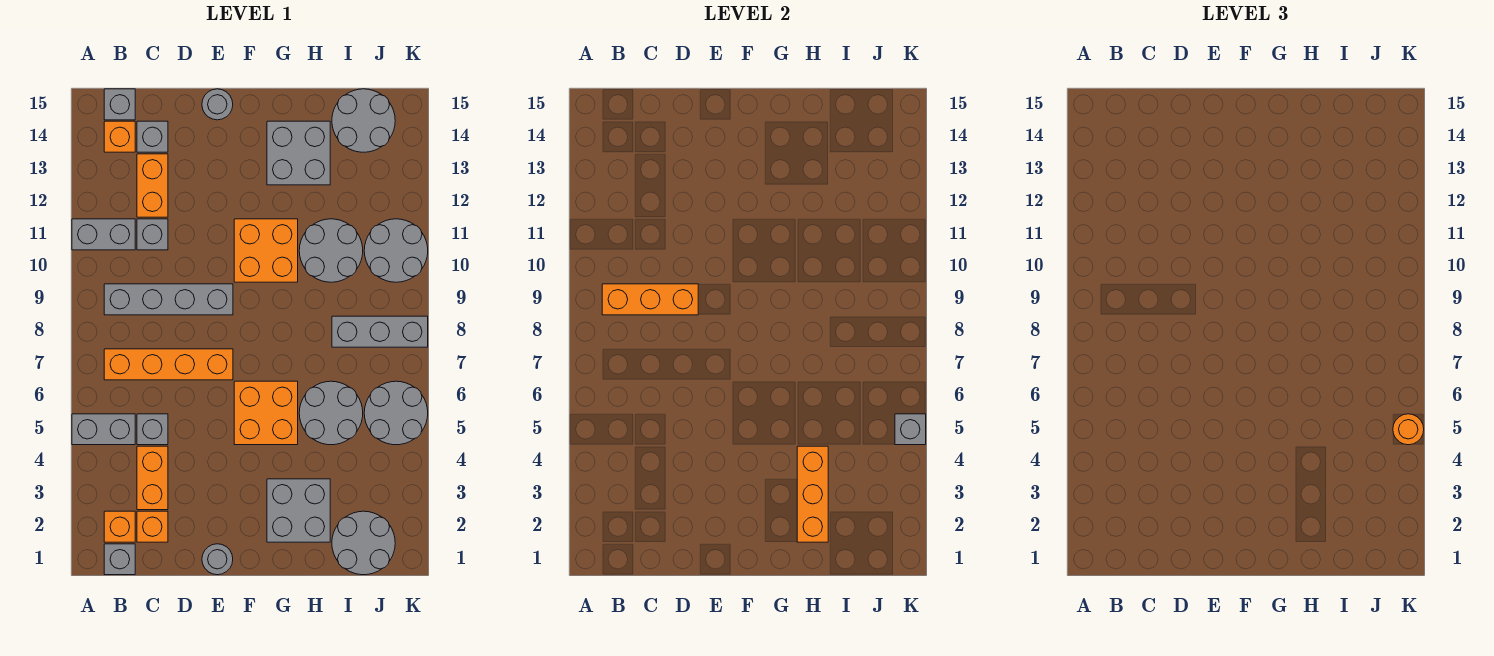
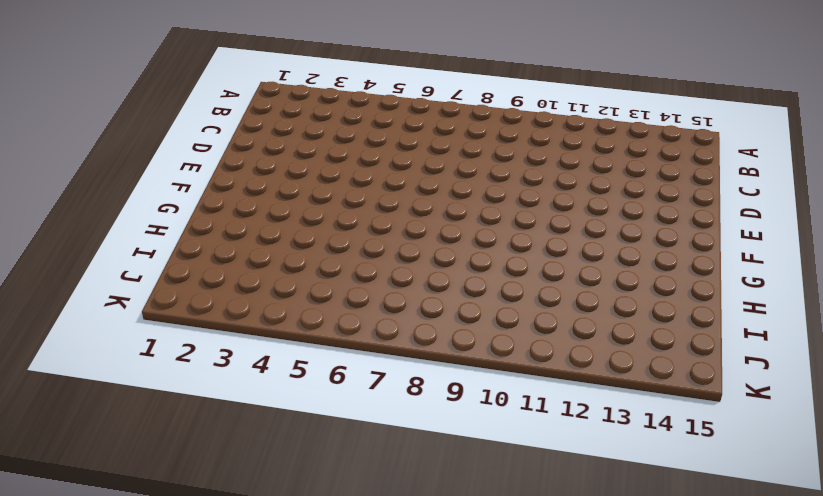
none -> grey 1x2 brick [72,414,135,445]
none -> grey 1x2 brick [72,219,135,250]
none -> grey 1x1 brick [104,544,135,575]
none -> orange 1x1 brick [104,511,135,542]

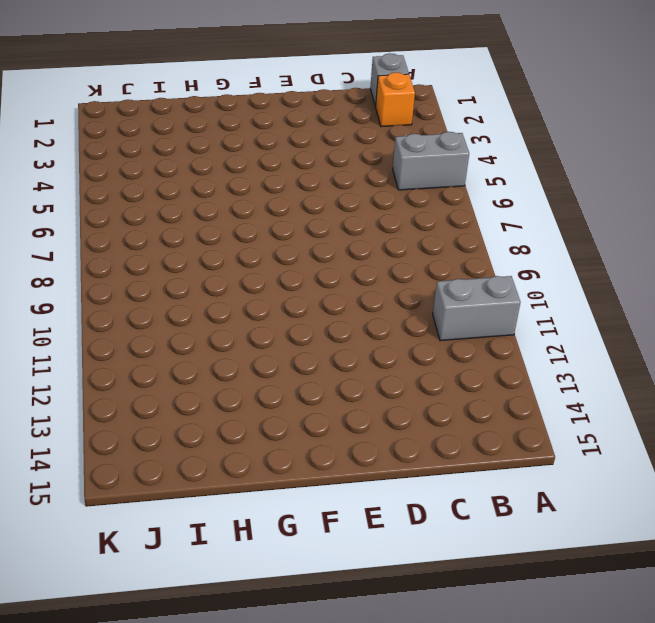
none -> orange 1x4 brick [104,349,233,380]
none -> grey 1x4 brick [104,284,233,315]
none -> orange 1x1 brick [104,121,135,152]
none -> grey 1x1 brick [104,89,135,120]

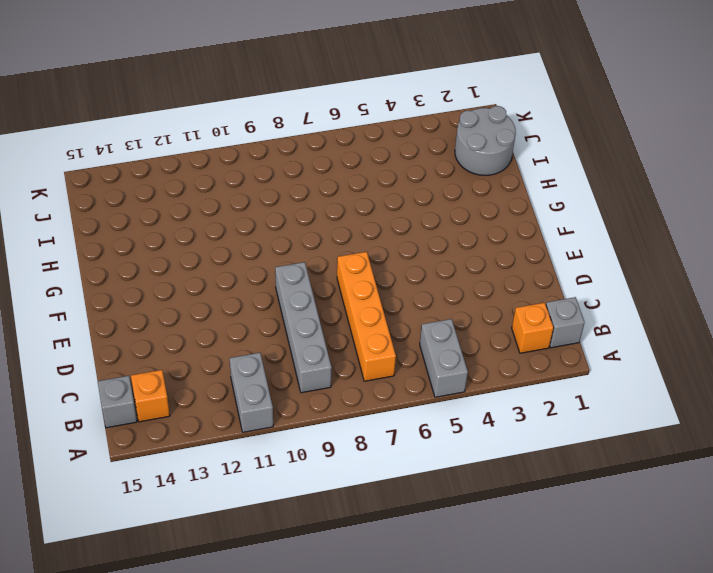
none -> orange 1x1 brick [137,511,168,542]
none -> orange 1x2 brick [137,446,168,510]
none -> grey 1x1 brick [137,414,168,445]
none -> grey 1x1 brick [137,219,168,250]

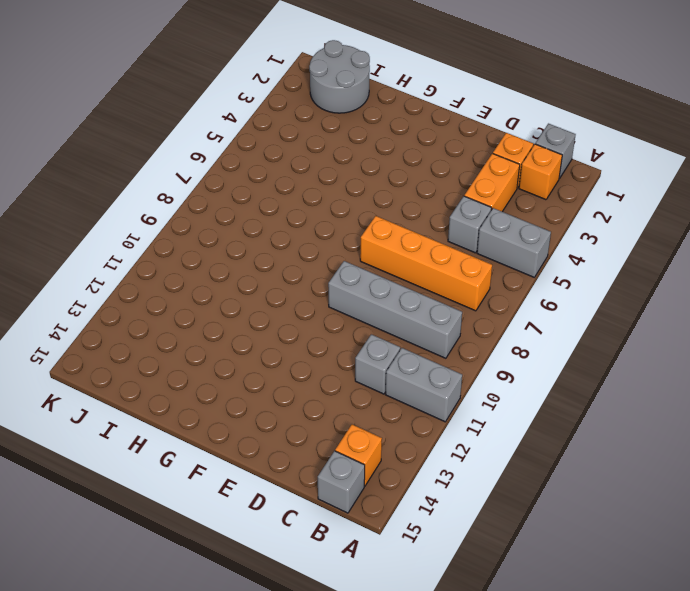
none -> orange 1x2 brick [137,154,168,217]
none -> grey 1x1 brick [137,121,168,152]
none -> grey 1x1 round brick [202,544,233,575]
none -> grey 1x1 round brick [202,89,233,120]

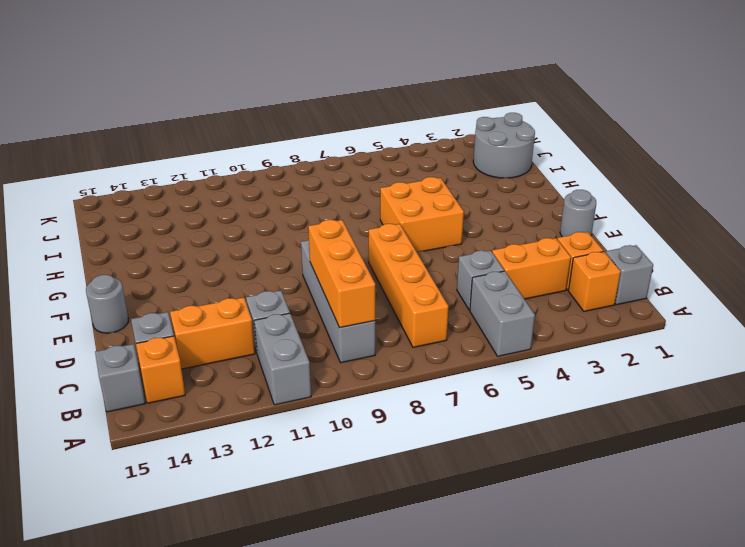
none -> orange 2x2 brick [234,219,298,282]
none -> grey 2x2 brick [267,479,330,542]
none -> grey 2x2 brick [267,121,330,185]
none -> grey 2x2 round brick [299,381,363,445]

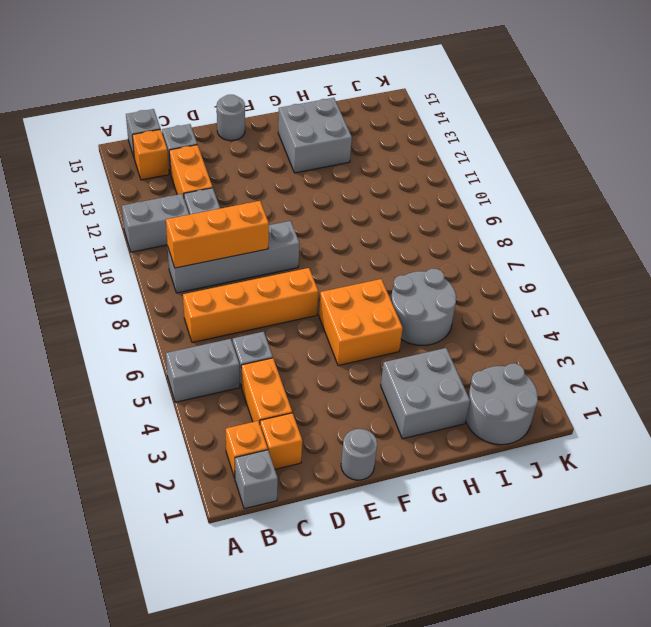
none -> orange 2x2 brick [234,219,298,282]
none -> grey 2x2 round brick [299,219,363,282]
none -> grey 1x3 brick [332,316,428,347]
none -> grey 2x2 round brick [332,89,395,152]

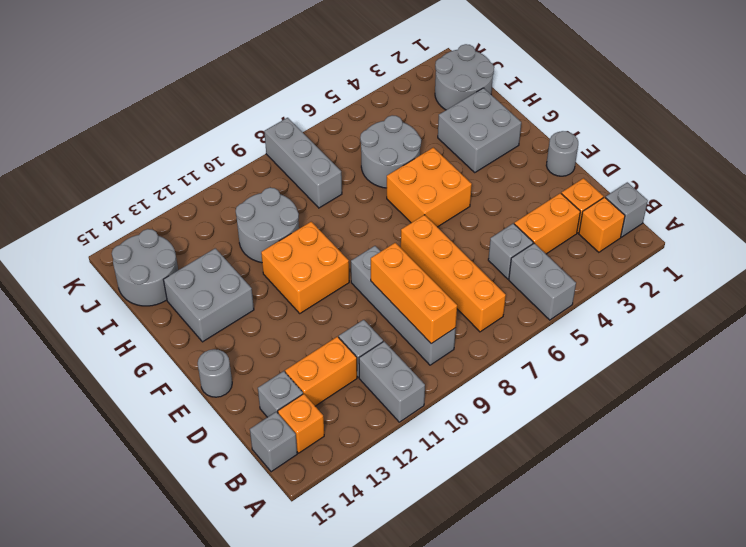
none -> grey 2x2 round brick [364,381,428,445]
none -> grey 2x2 round brick [364,219,428,282]
none -> orange 1x3 brick [797,446,828,542]
none -> grey 1x1 brick [895,414,926,445]

